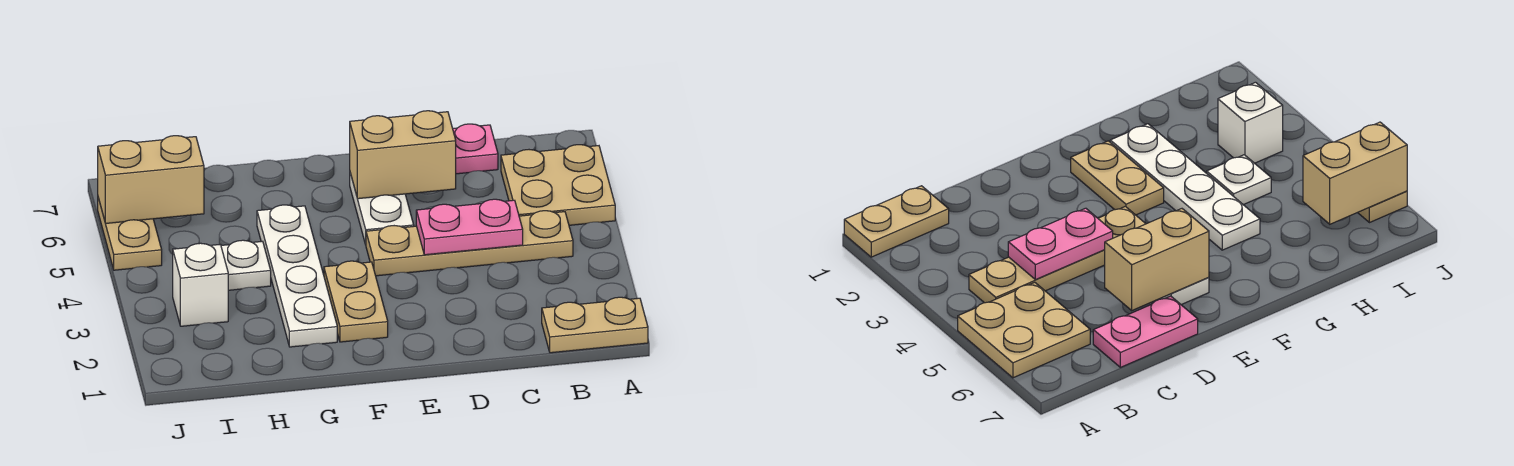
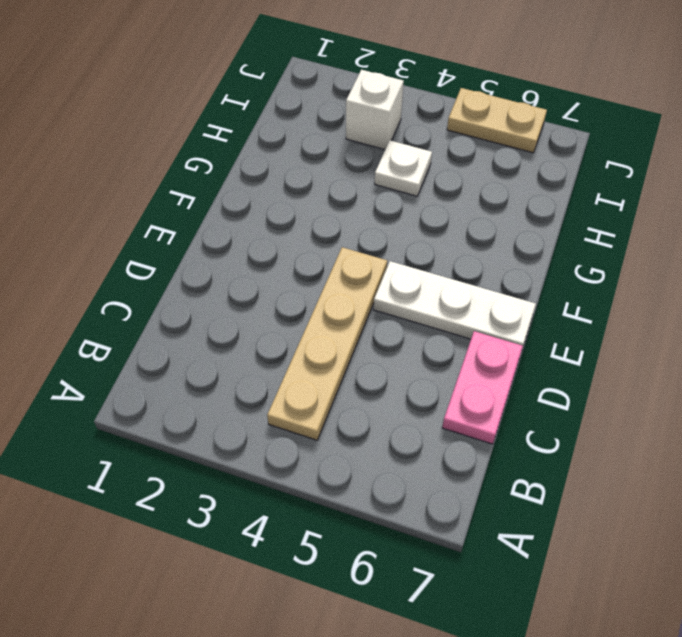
white 1x3 plate [374,261,536,346] -> white 1x2 plate [350,173,414,245]
none -> tan 1x2 plate [542,297,648,353]
none -> tan 2x2 plate [501,145,615,225]
none -> tan 1x2 plate [324,261,388,342]

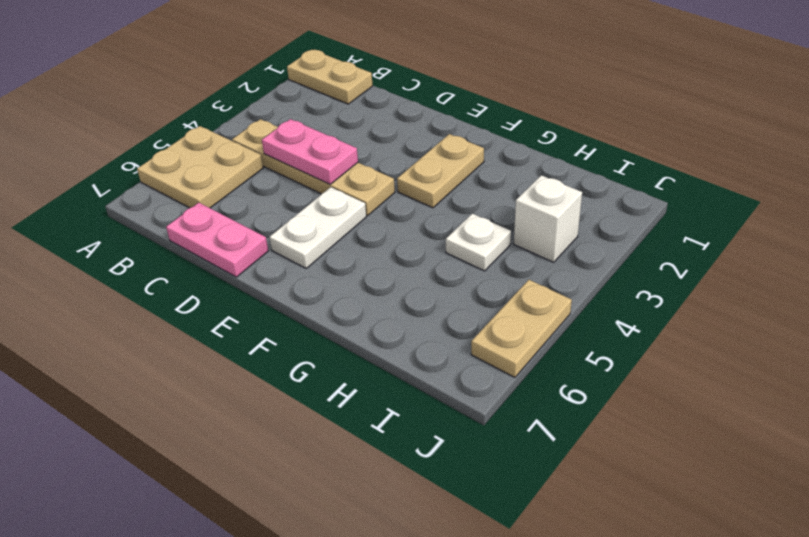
none -> white 1x4 plate [257,205,337,347]
none -> tan 1x2 brick [350,111,456,199]
none -> tan 1x2 brick [98,136,204,224]

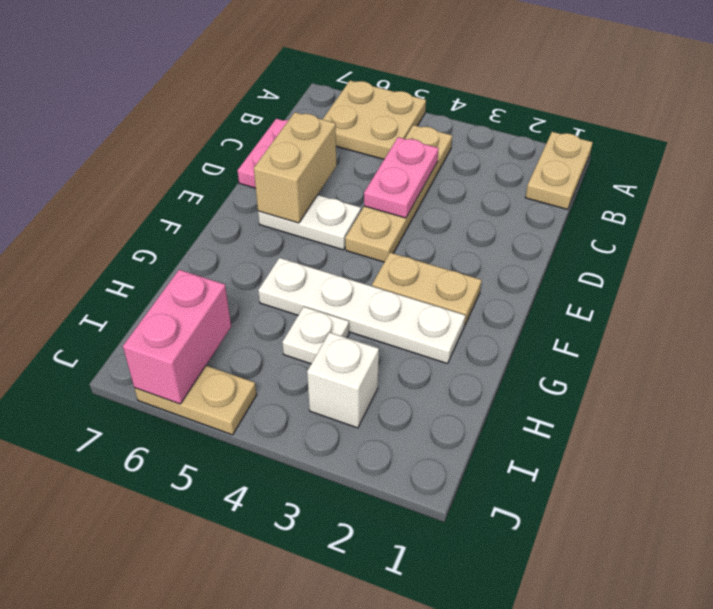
pink 1x2 brick [123,270,231,404] -> tan 1x2 brick [98,136,204,224]

